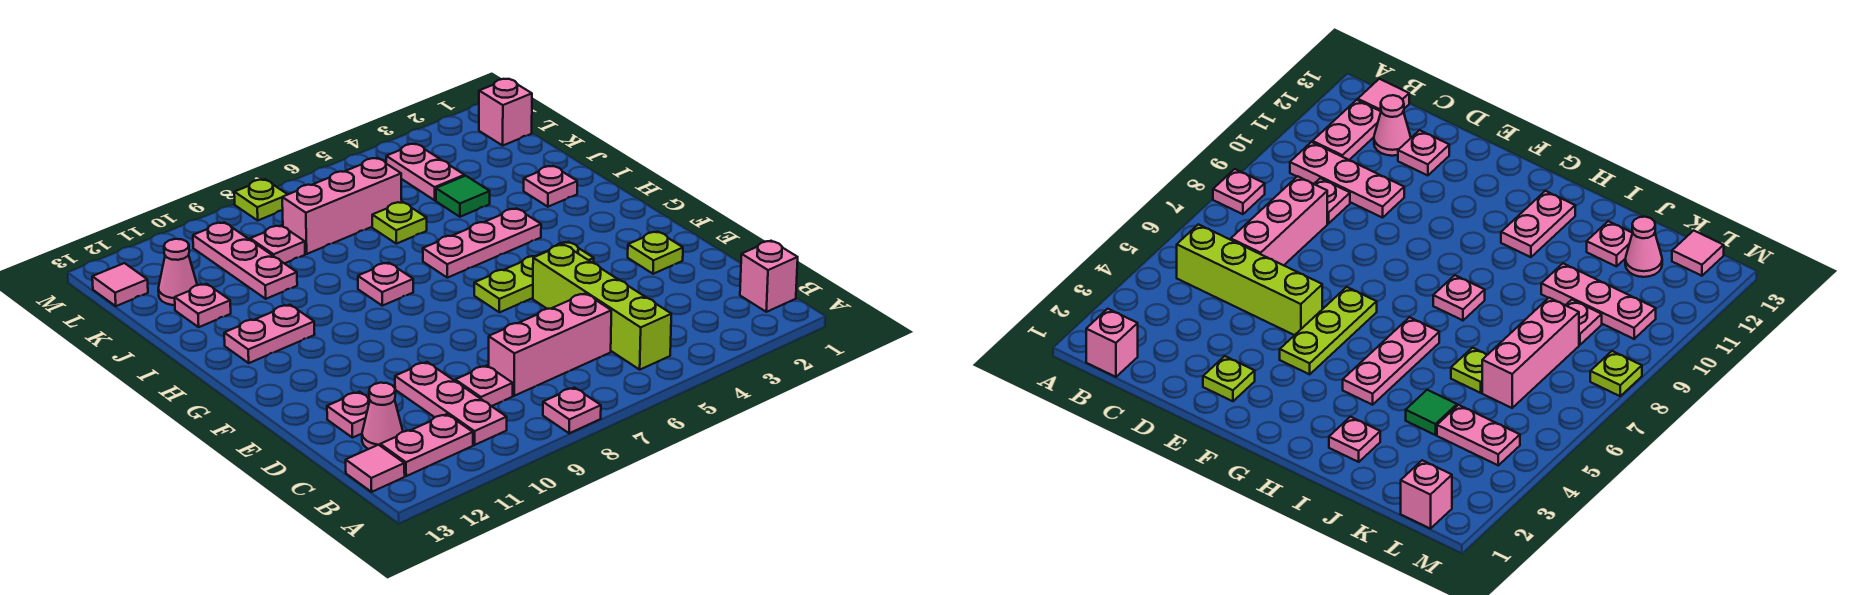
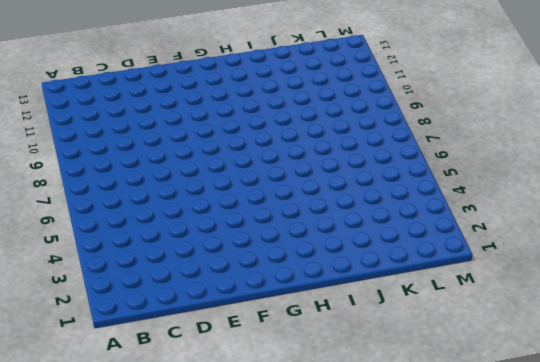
none -> pink 1x1 plate [543,388,601,433]
none -> pink 1x1 brick [740,241,798,312]
none -> lime 1x4 brick [533,245,671,370]

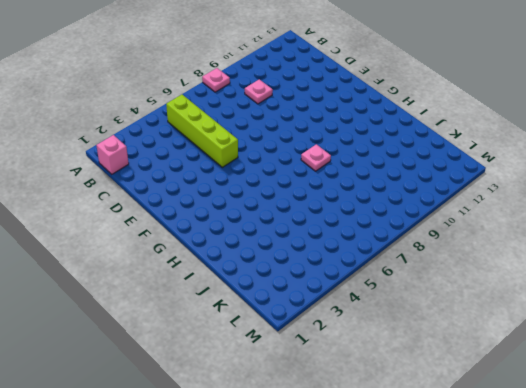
none -> pink 1x3 plate [395,362,507,445]
none -> pink 1x2 plate [380,414,473,476]
none -> pink 1x1 tile [346,445,405,492]

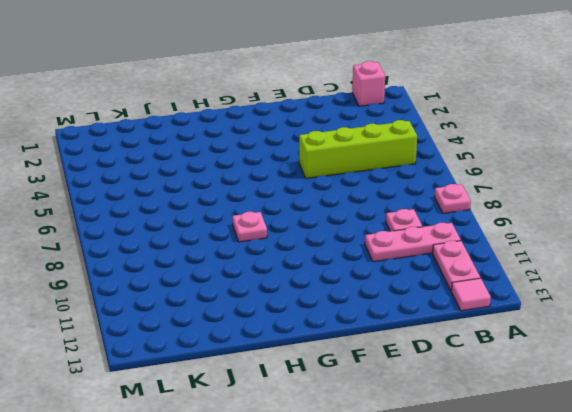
none -> pink 1x3 brick [489,293,611,396]
none -> pink 1x1 cone [362,383,403,449]
none -> pink 1x1 plate [327,392,370,438]

